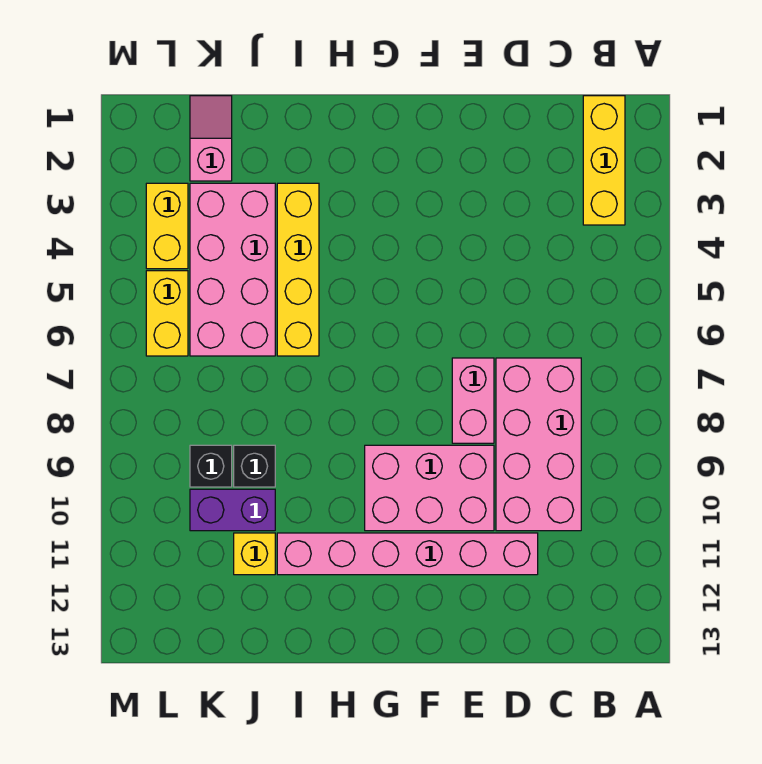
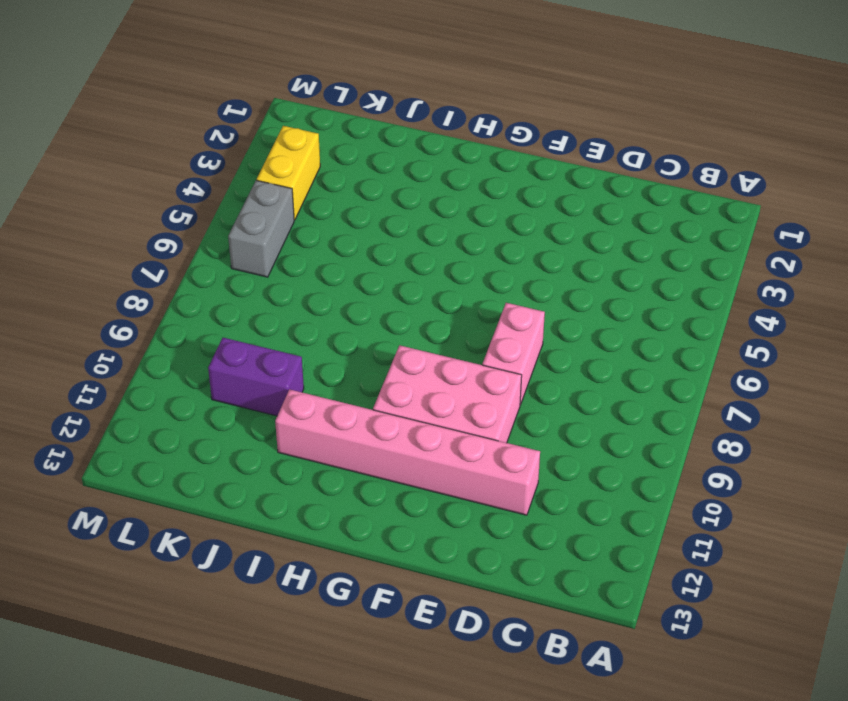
grey 1x2 brick [228,180,294,277] -> yellow 1x2 brick [146,271,188,356]
none -> yellow 1x3 brick [583,96,625,225]
none -> pink 2x4 brick [496,358,581,531]
none -> yellow 1x4 brick [277,183,319,356]

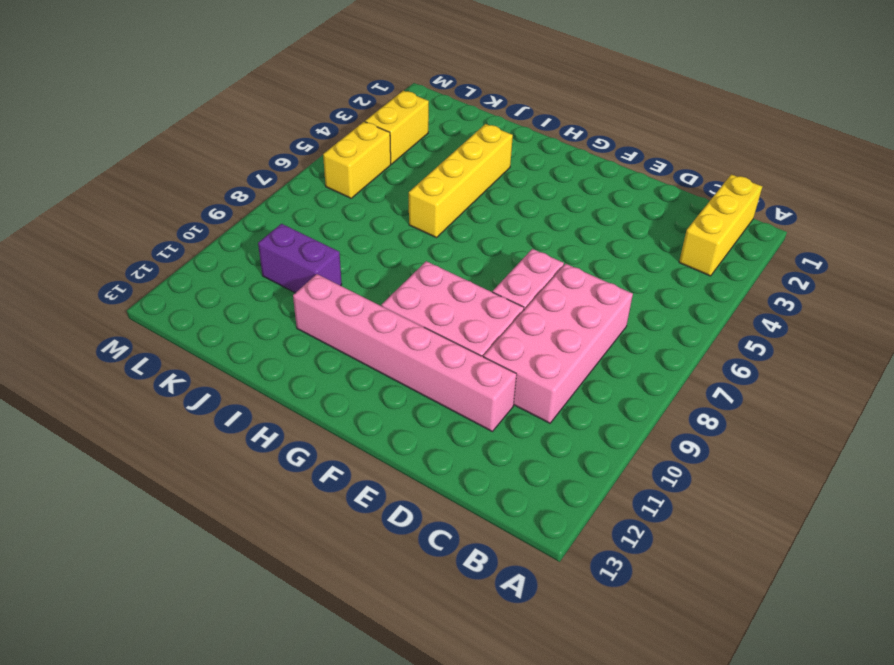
none -> pink 2x4 brick [190,183,275,356]
none -> black 1x1 brick [234,445,275,487]
none -> yellow 1x1 brick [234,533,275,575]

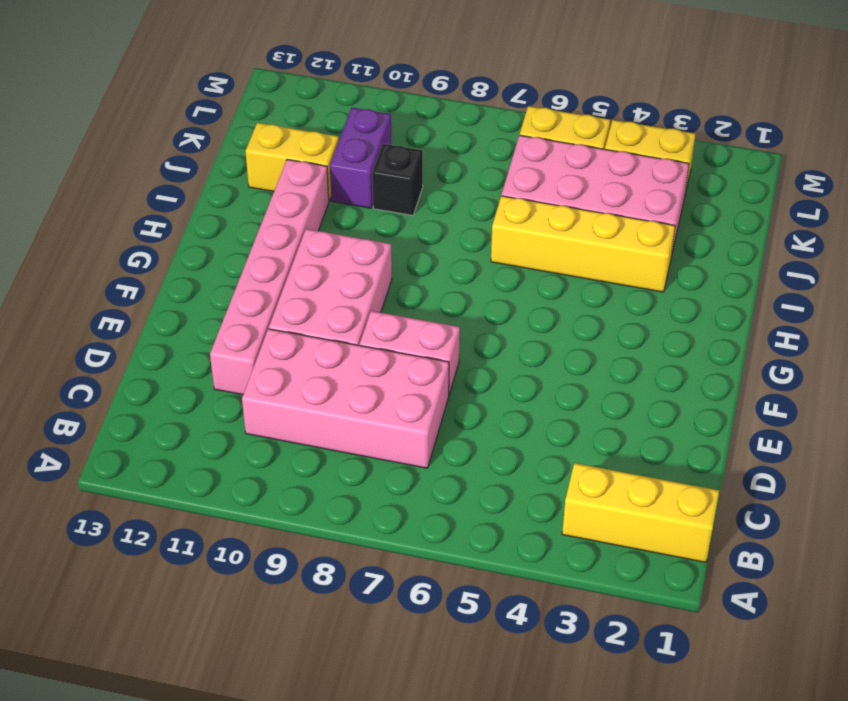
yellow 1x2 brick [245,123,339,201] -> yellow 1x1 brick [234,533,275,575]
none -> pink 1x2 slope [190,96,232,181]
none -> black 1x1 brick [190,445,232,487]

